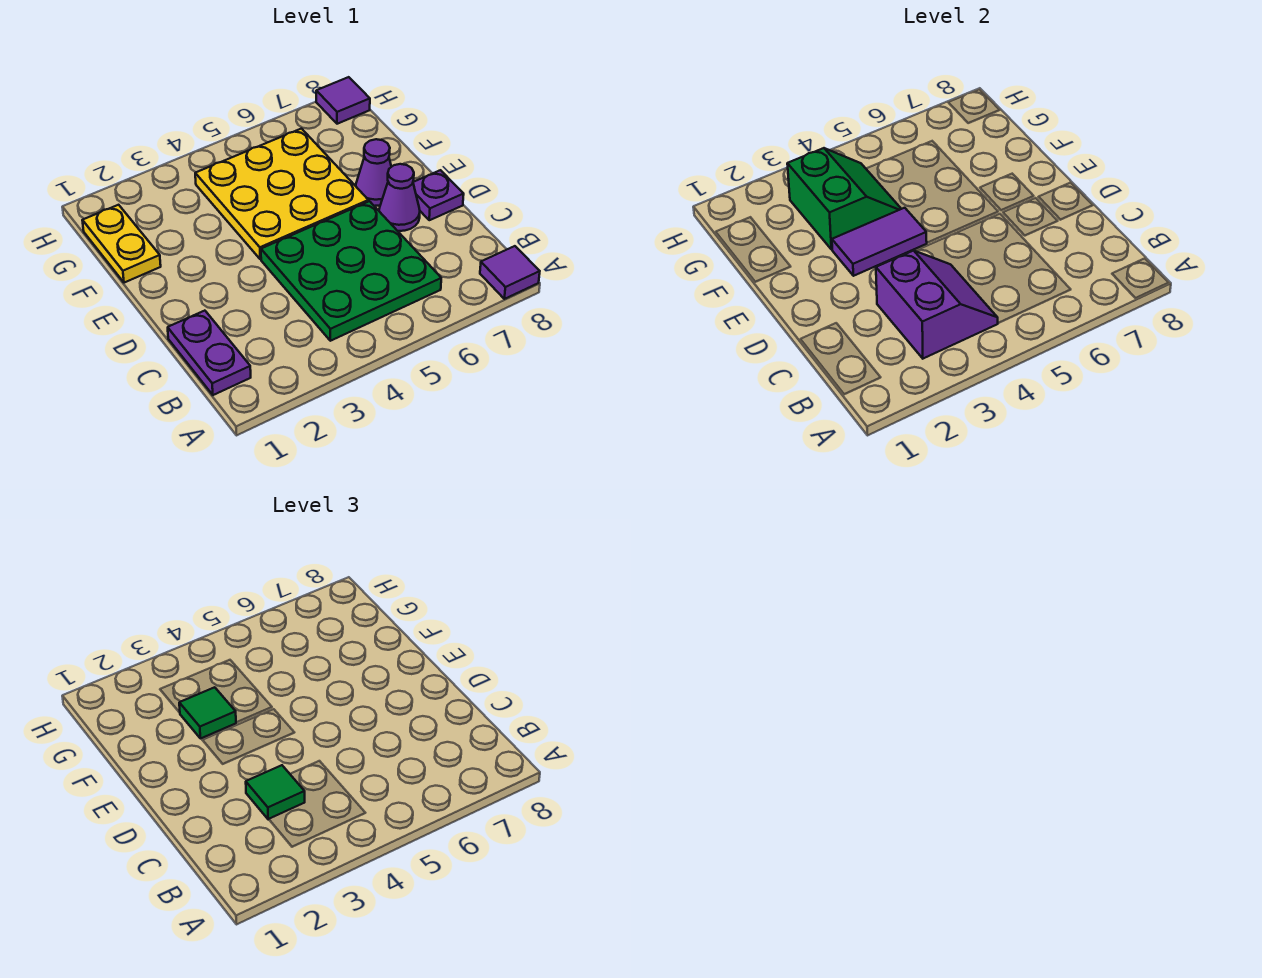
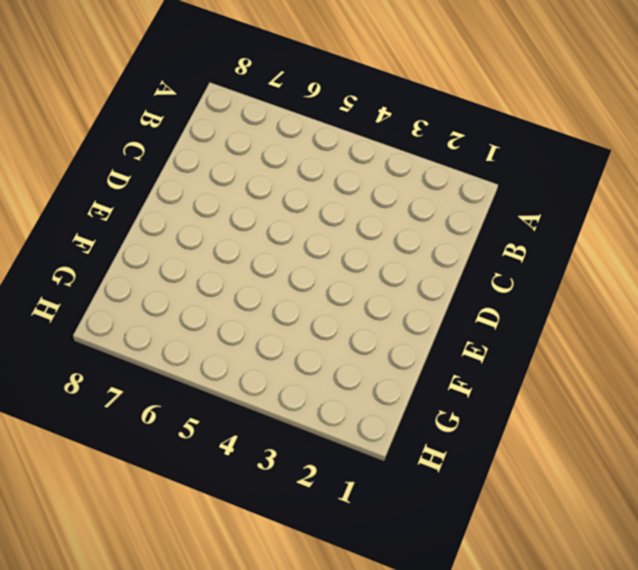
none -> purple 1x1 tile [480,246,540,299]
none -> purple 1x2 plate [168,311,251,395]
none -> green 3x3 plate [261,201,441,341]

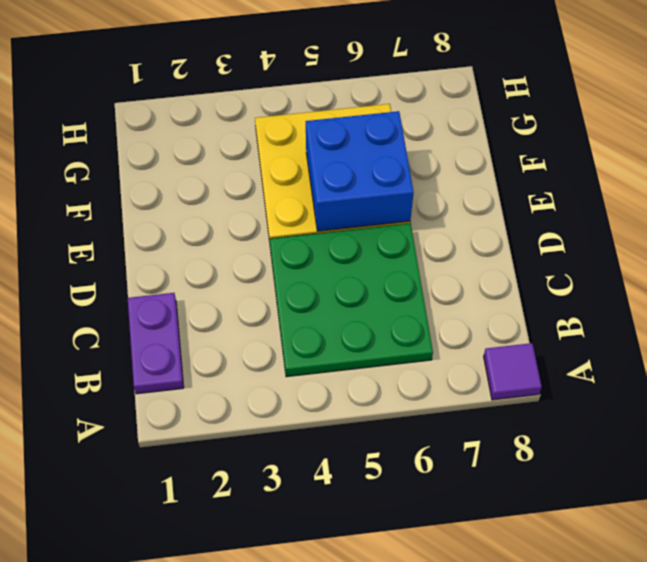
blue 2x2 brick [306,111,414,231] -> none
none -> purple 1x1 cone [379,164,420,231]
none -> purple 1x1 plate [413,170,464,220]
none -> purple 1x1 cone [356,139,391,206]

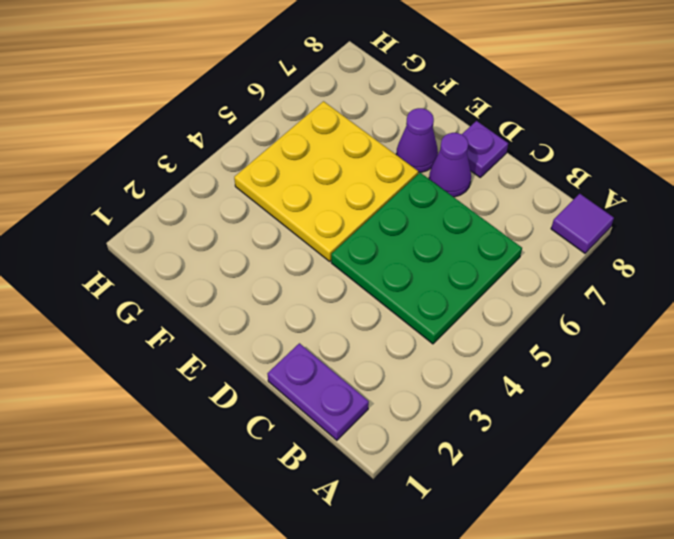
none -> yellow 1x2 plate [82,205,161,283]
none -> purple 1x1 tile [316,77,370,124]
none -> purple 2x2 slope [876,251,998,359]

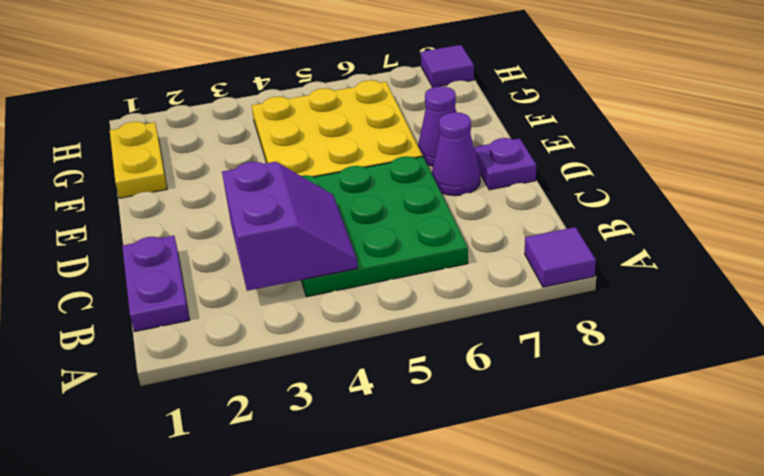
none -> purple 1x2 tile [832,208,927,276]
none -> green 2x2 slope [787,148,901,250]
none -> green 1x1 tile [246,765,305,819]

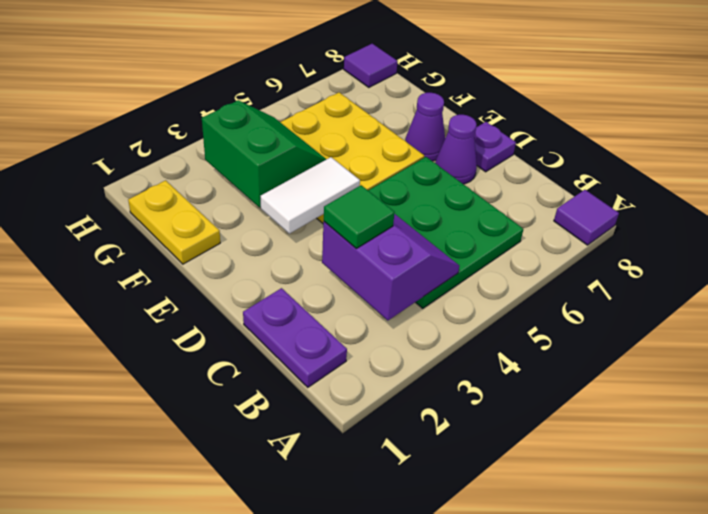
white 1x2 tile [261,157,360,234] -> purple 1x2 tile [832,208,927,276]
none -> green 1x1 tile [179,687,236,739]

